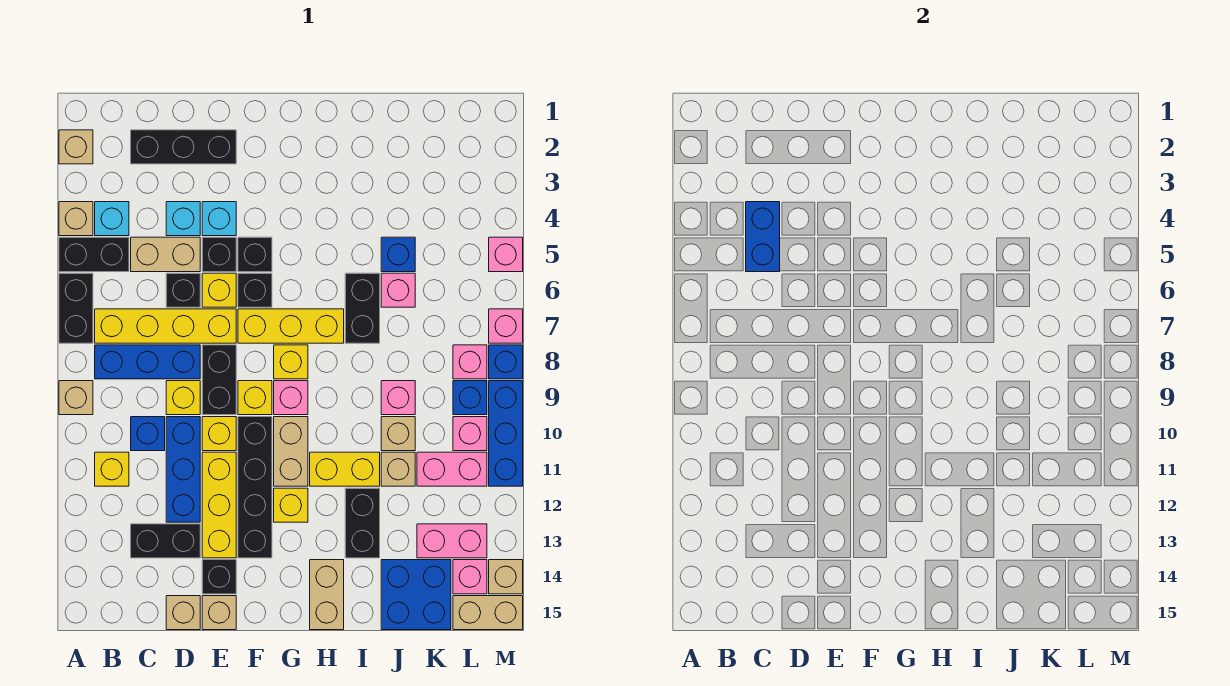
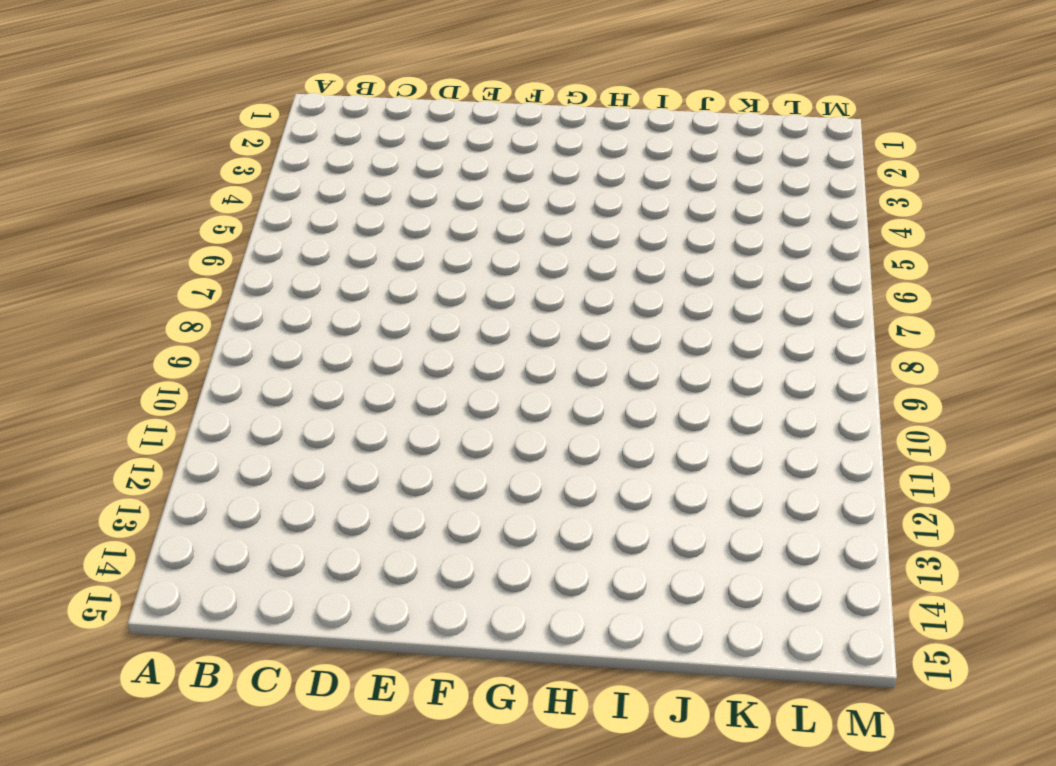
none -> tan 1x1 brick [59,130,93,164]
none -> tan 1x1 brick [59,202,93,236]
none -> black 1x2 brick [59,237,129,272]
none -> black 1x2 brick [59,273,93,343]

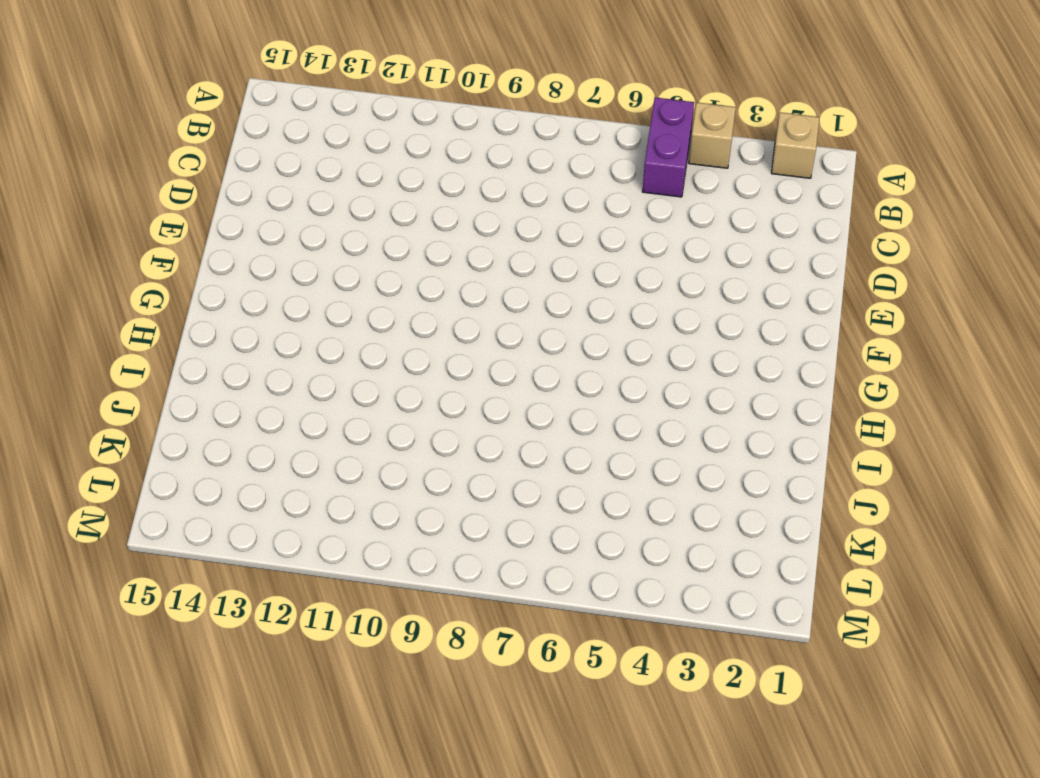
purple 1x2 brick [643,98,694,197] -> black 1x2 brick [59,237,129,272]
none -> black 1x2 brick [59,273,93,343]
none -> tan 1x1 brick [59,381,93,415]
none -> cyan 1x1 brick [95,202,129,236]
none -> yellow 1x4 brick [95,309,236,343]

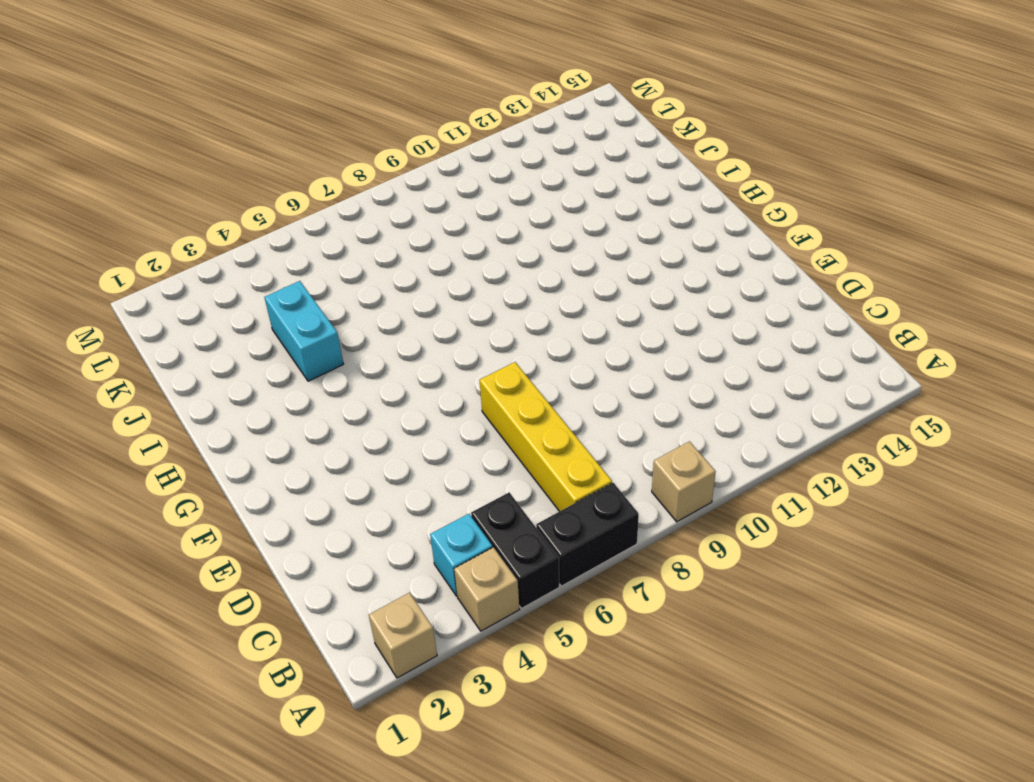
cyan 1x2 brick [264,281,343,381] -> none
none -> blue 1x3 brick [95,345,200,379]
none -> yellow 1x1 brick [95,452,129,486]
none -> black 1x3 brick [131,130,236,164]
none -> tan 1x2 brick [131,237,200,272]

